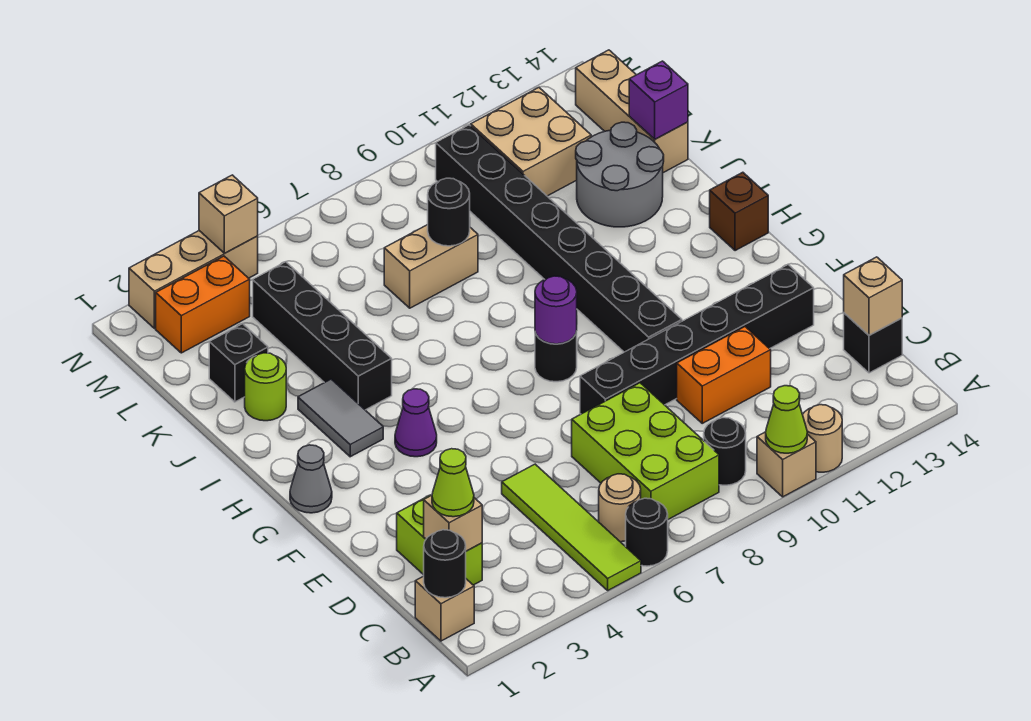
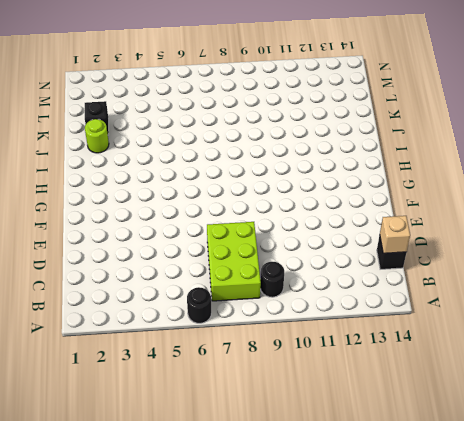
none -> lime 1x4 tile [502,464,641,590]
none -> tan 1x1 brick [757,432,816,497]
none -> tan 1x1 round brick [803,405,842,472]
none -> tan 1x1 brick [415,576,474,641]

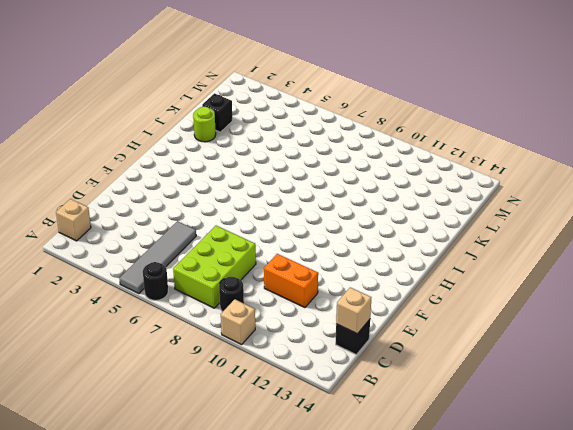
grey 1x4 tile [119,221,196,294] -> lime 1x4 tile [502,464,641,590]
none -> tan 1x1 round brick [803,405,842,472]
none -> tan 1x1 round brick [599,474,641,542]
none -> lime 1x2 brick [397,495,482,585]
none -> black 1x6 brick [580,265,814,414]

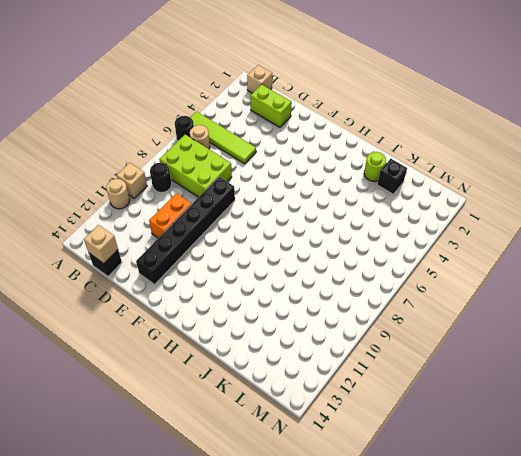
none -> black 1x8 brick [436,125,682,352]
none -> grey 1x1 cone [290,445,332,513]
none -> purple 1x1 cone [395,389,437,457]
none -> black 1x1 round brick [535,331,577,382]

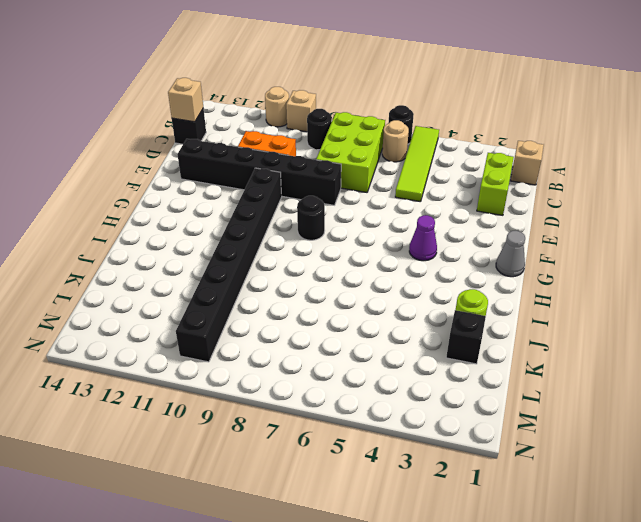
none -> grey 1x2 tile [298,379,383,457]
none -> brown 1x1 brick [710,172,768,251]
none -> black 1x4 brick [253,262,392,410]
none -> grey 2x2 round brick [576,122,664,227]

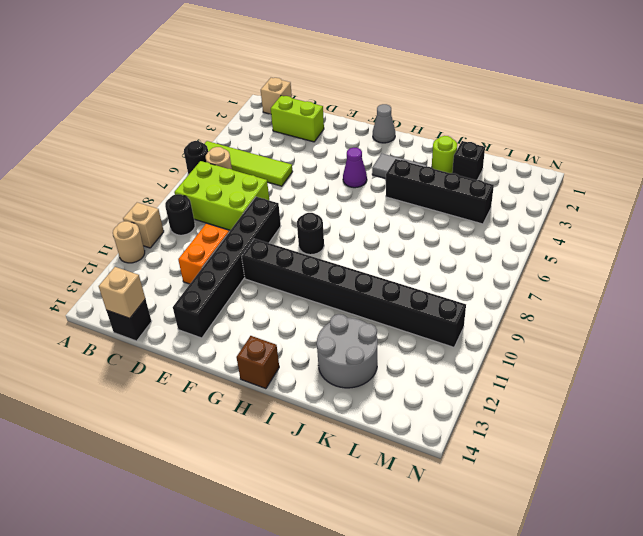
none -> tan 1x2 brick [384,225,478,308]
none -> tan 1x3 brick [576,50,688,173]
none -> tan 2x2 brick [471,87,591,196]
none -> orange 1x2 brick [156,256,250,353]

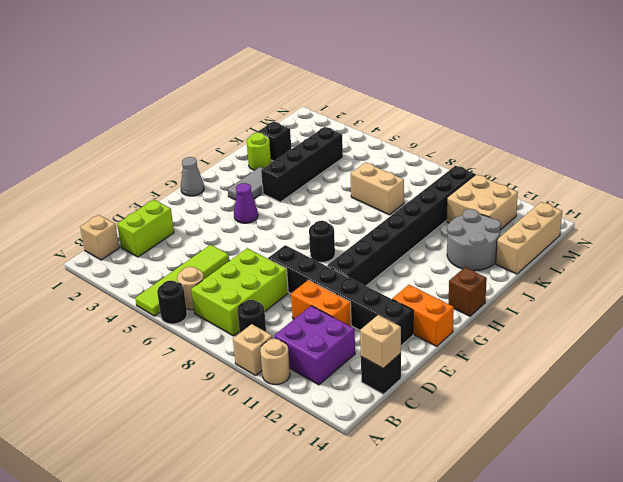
purple 2x2 brick [274,306,355,385] -> none
orange 1x2 brick [392,285,454,346] -> orange 1x2 brick moved to [156,256,250,353]
none -> tan 1x3 brick [129,231,258,329]
none -> lime 1x1 cone [766,386,807,453]
none -> black 1x1 round brick [424,530,466,598]
none -> tan 1x1 brick [424,495,482,551]

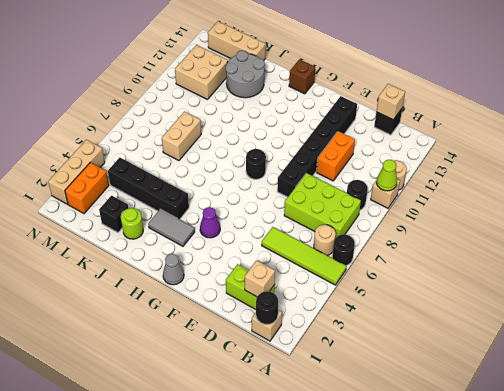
none -> black 1x8 brick [436,125,682,352]
none -> purple 1x1 round brick [535,276,577,344]
none -> black 1x1 round brick [428,178,470,246]
none -> purple 1x1 brick [629,61,688,139]

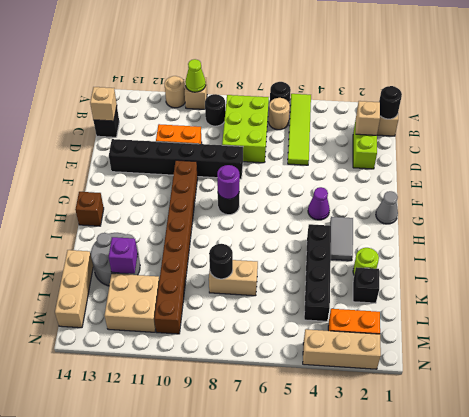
brown 1x8 brick [154,160,198,334] -> black 1x8 brick [436,125,682,352]
purple 1x1 brick [109,237,138,274] -> purple 1x1 brick moved to [629,61,688,139]
none -> tan 1x1 brick [199,175,258,253]
none -> lime 1x1 cone [432,449,474,517]

